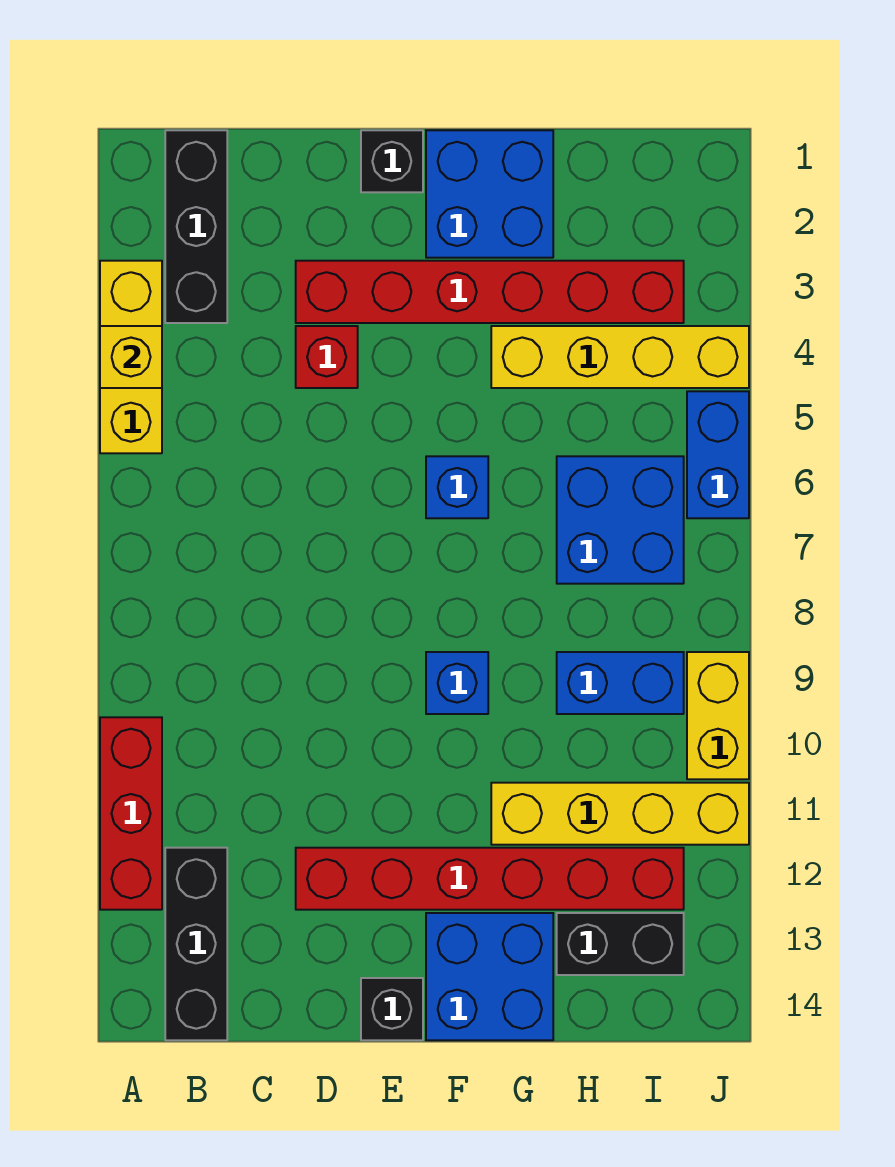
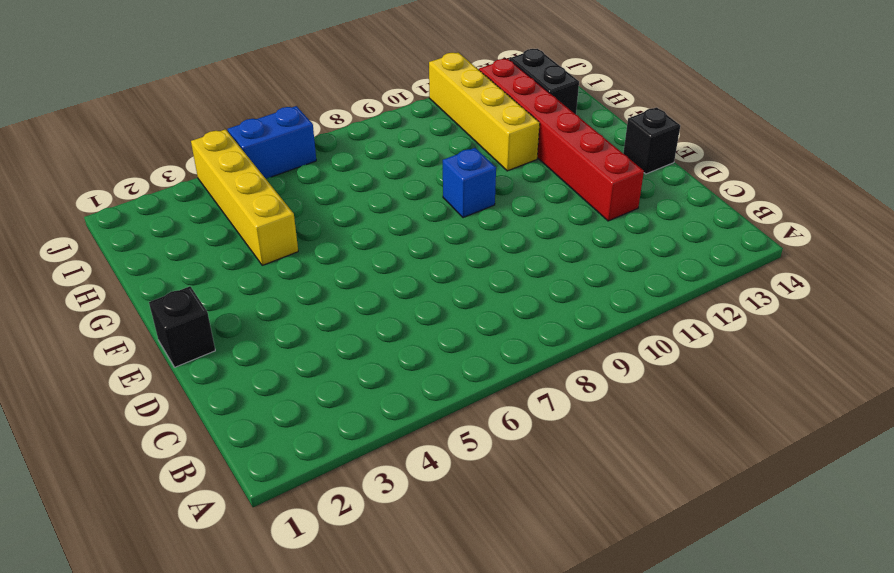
none -> yellow 1x3 brick [100,261,162,453]
none -> red 1x3 brick [100,717,162,910]
none -> black 1x3 brick [165,130,227,323]

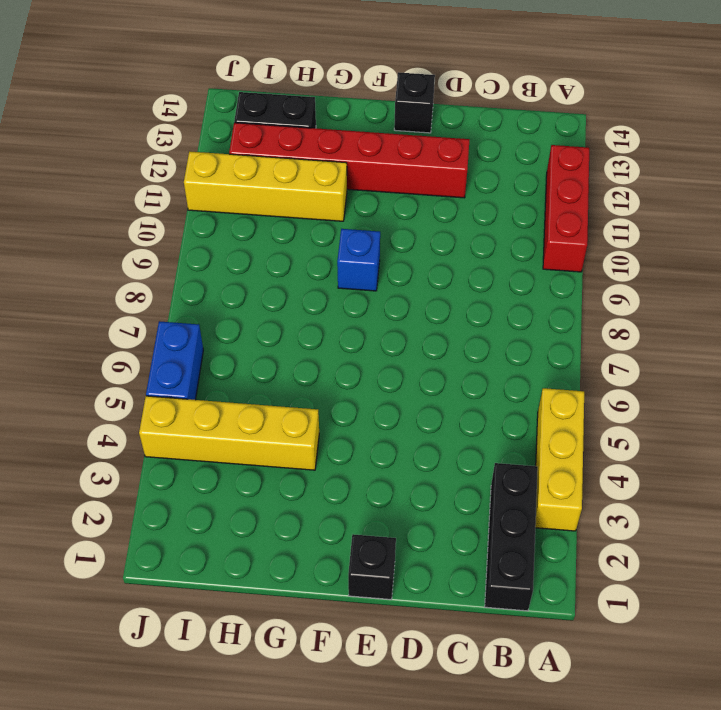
none -> black 1x3 brick [165,848,227,1040]
none -> red 1x6 brick [296,261,684,323]
none -> red 1x1 brick [296,326,358,388]

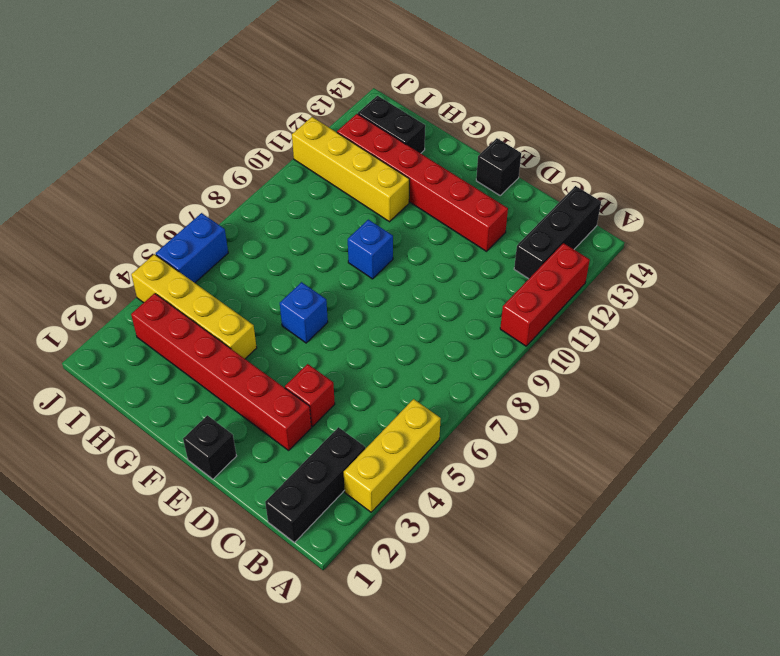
none -> blue 2x2 brick [426,130,553,258]
none -> blue 2x2 brick [426,913,553,1040]
none -> blue 2x2 brick [557,456,684,584]

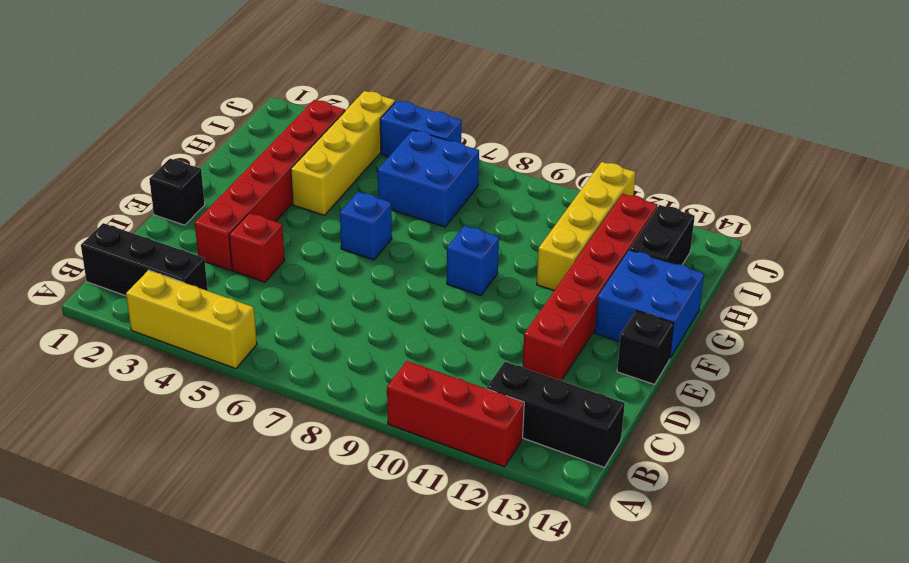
none -> blue 2x2 brick [426,130,553,258]
none -> blue 1x2 brick [557,652,684,714]
none -> yellow 1x2 brick [687,652,749,779]

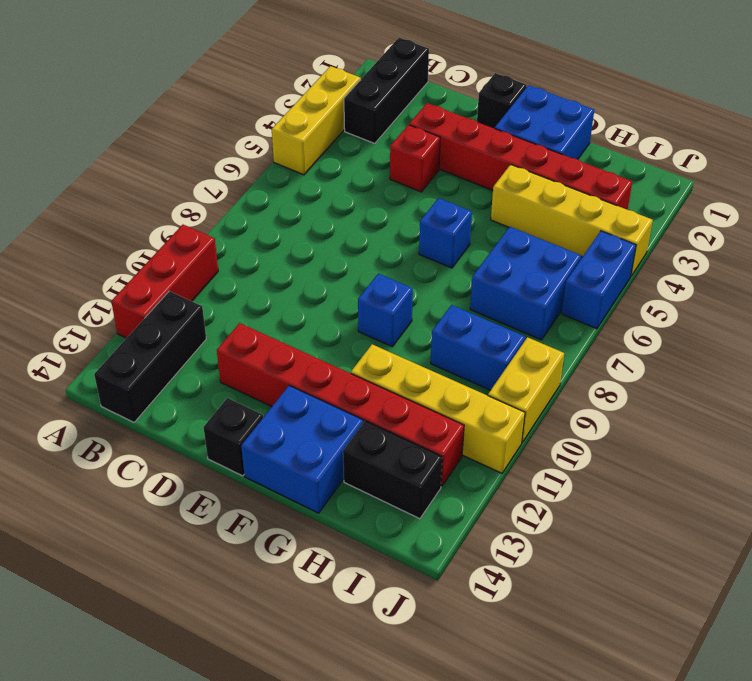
none -> yellow 1x1 brick [100,326,162,388]

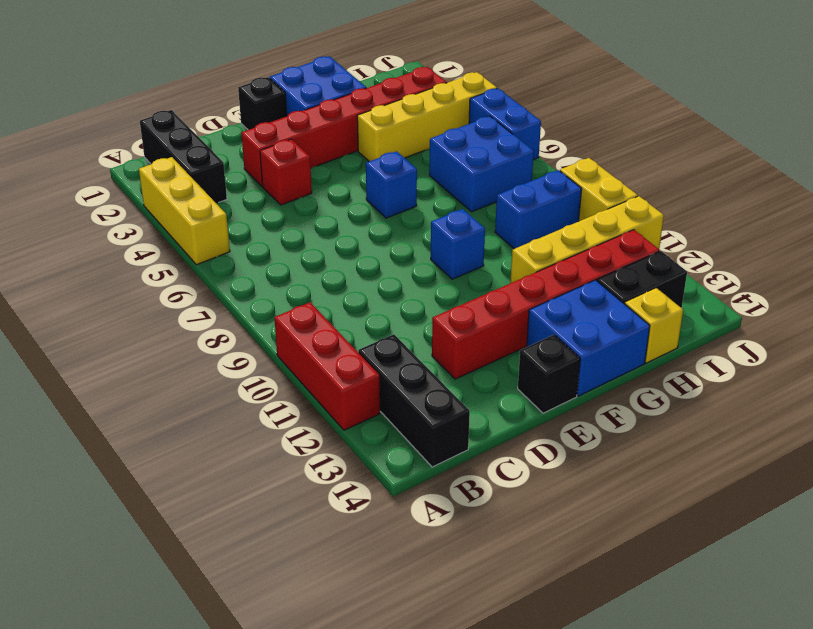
yellow 1x1 brick [624,288,683,363] -> yellow 1x1 brick moved to [100,326,162,388]

